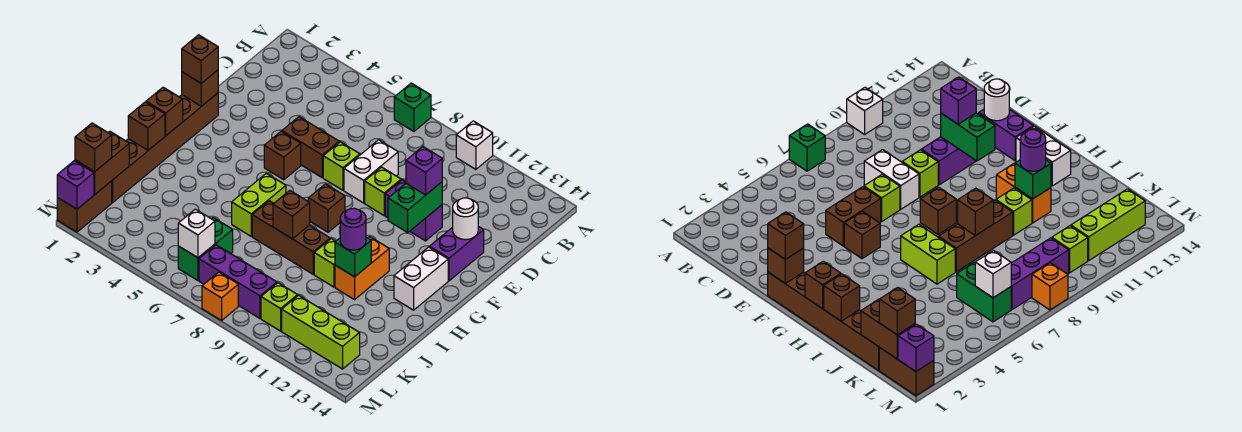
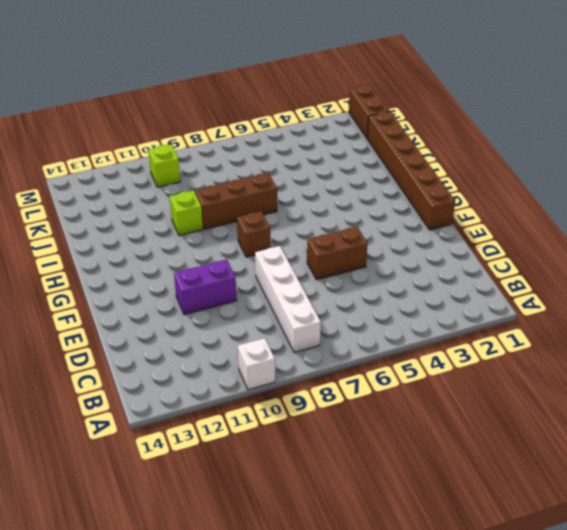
white 1x4 brick [255,246,321,352] -> white 1x2 brick [344,140,398,203]
none -> green 1x1 brick [394,83,431,131]
none -> lime 1x1 brick [323,142,360,190]
none -> lime 1x1 brick [365,167,401,215]
none -> purple 1x2 brick [429,226,484,281]

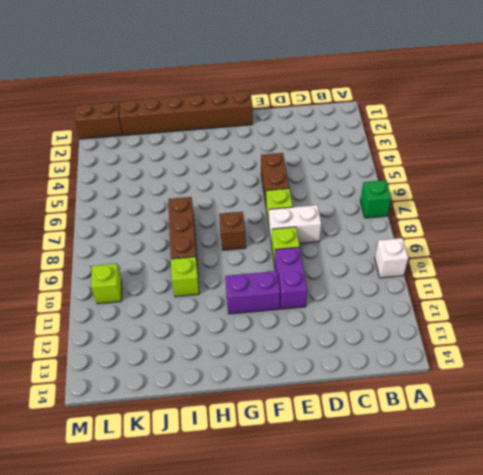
purple 1x2 brick [225,271,280,314] -> purple 1x2 brick moved to [429,226,484,281]
none -> brown 1x1 brick [264,131,301,180]
none -> white 1x2 brick [394,247,448,310]
none -> lime 1x2 brick [232,173,286,236]
none -> orange 1x2 brick [335,237,389,300]

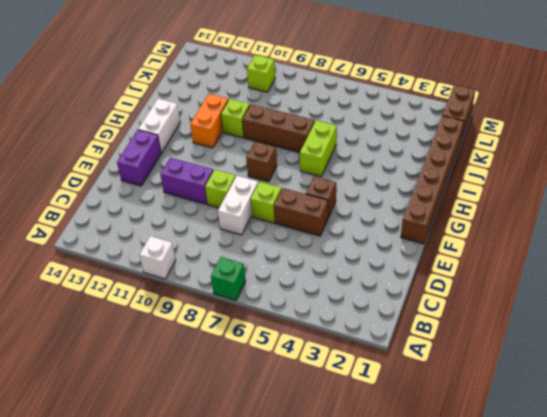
none -> green 1x2 brick [178,218,233,280]
none -> purple 1x3 brick [199,245,277,318]
none -> lime 1x3 brick [282,295,360,369]
none -> orange 1x1 brick [202,272,238,320]

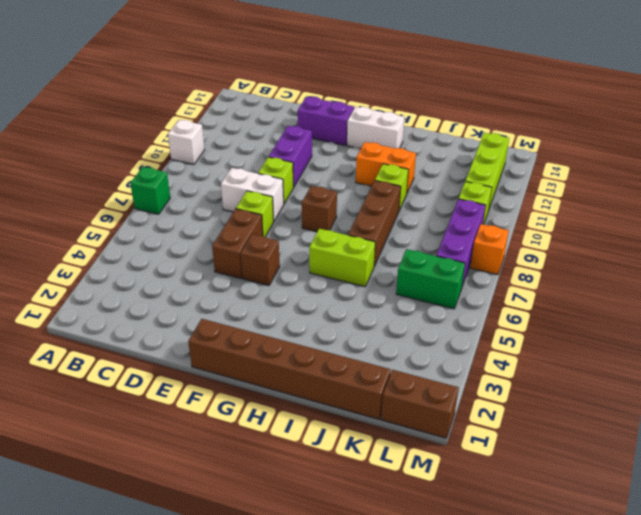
none -> green 1x2 brick [388,182,442,232]
none -> white 1x1 round brick [453,198,478,240]
none -> brown 1x1 brick [182,70,218,106]
none -> brown 1x1 brick [146,87,183,136]

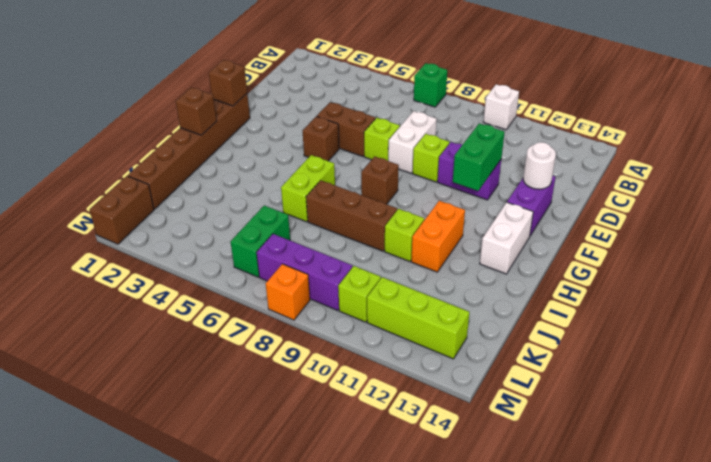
none -> brown 1x1 brick [128,102,165,150]
none -> brown 1x1 brick [273,191,310,239]
none -> green 1x1 brick [335,237,371,277]
none -> brown 1x2 brick [75,131,129,194]

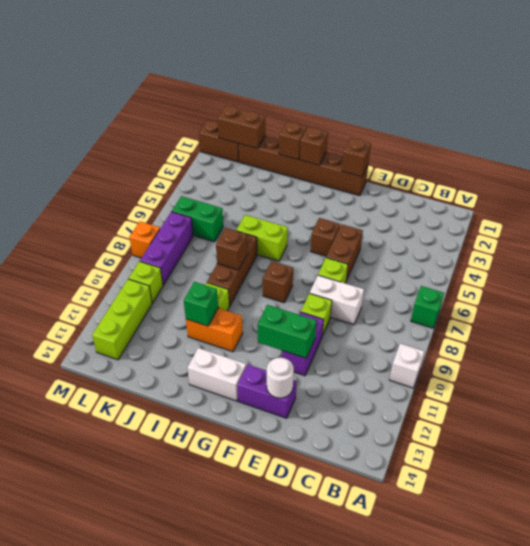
none -> white 1x1 brick [178,209,215,258]
none -> purple 1x1 brick [57,161,94,209]
none -> purple 1x1 brick [406,147,442,195]
none -> brown 1x1 brick [182,35,218,83]

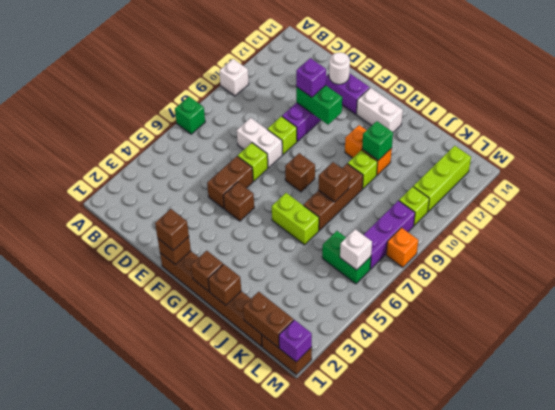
none -> purple 1x1 round brick [340,208,366,250]
none -> brown 1x1 brick [75,123,112,172]

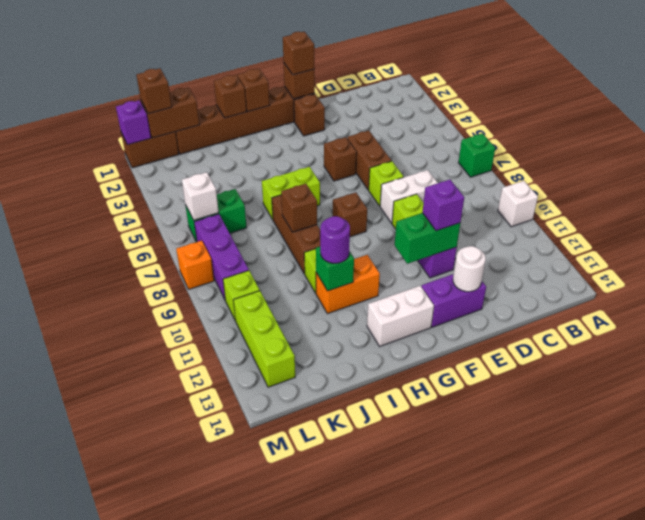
brown 1x1 brick [294,94,325,136] -> none

